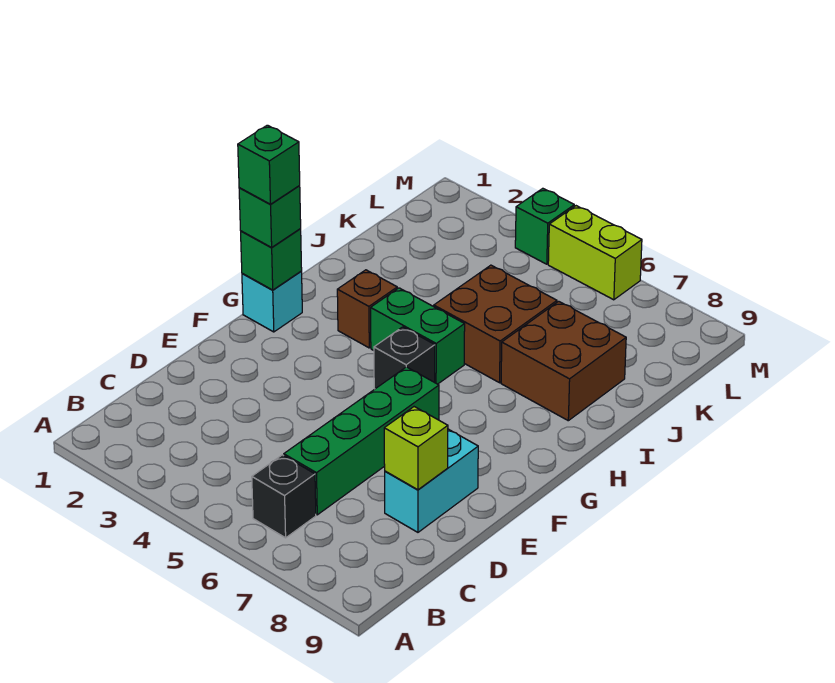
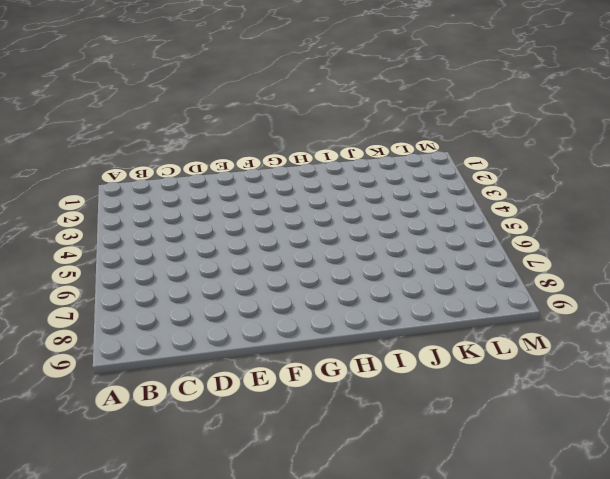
none -> black 1x1 brick [252,455,316,538]
none -> green 1x4 brick [284,367,439,515]
none -> cyan 1x2 brick [385,429,478,532]

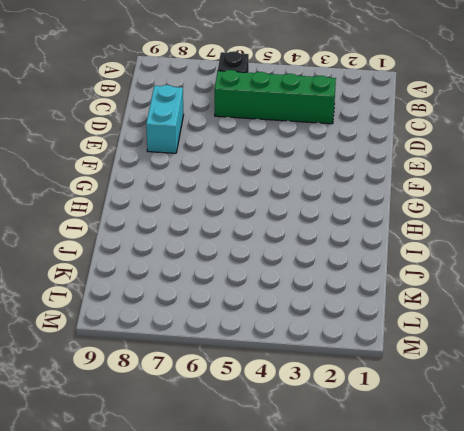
green 1x4 brick [215,70,336,124] -> green 1x4 brick turned to [284,367,439,515]
none -> cyan 1x1 brick [242,272,302,332]
none -> black 1x1 brick [374,327,435,389]
none -> brown 1x1 brick [337,270,397,348]

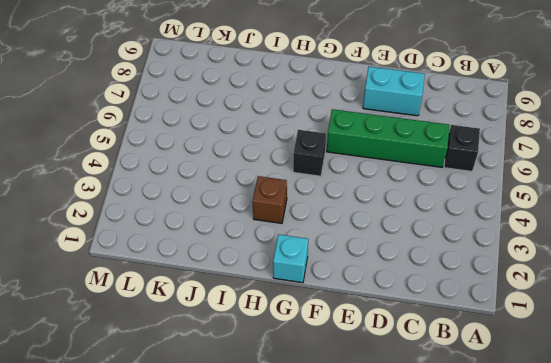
none -> green 1x2 brick [371,288,465,384]
none -> brown 2x2 brick [434,265,557,383]
none -> brown 2x2 brick [501,301,626,421]

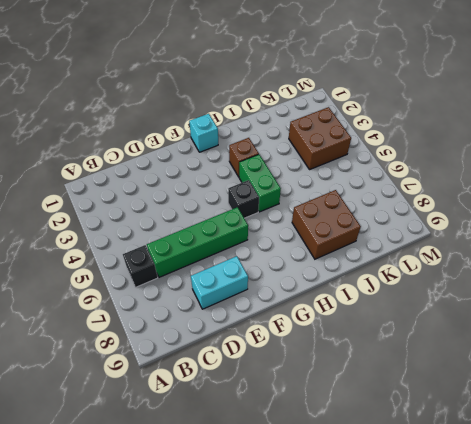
brown 2x2 brick [289,107,351,169] -> brown 2x2 brick moved to [434,265,557,383]
none -> green 1x1 brick [515,188,574,264]
none -> lime 1x2 brick [548,206,642,300]
none -> lime 1x1 brick [384,407,448,490]

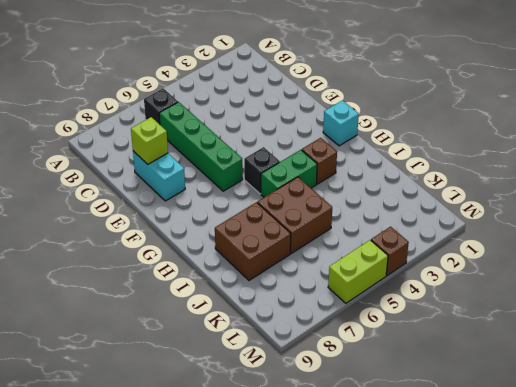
brown 1x1 brick [371,227,409,276] -> green 1x1 brick [515,188,574,264]
none -> green 1x1 brick [241,229,302,290]
none -> green 1x1 brick [239,185,301,247]
none -> green 1x1 brick [238,125,300,204]

